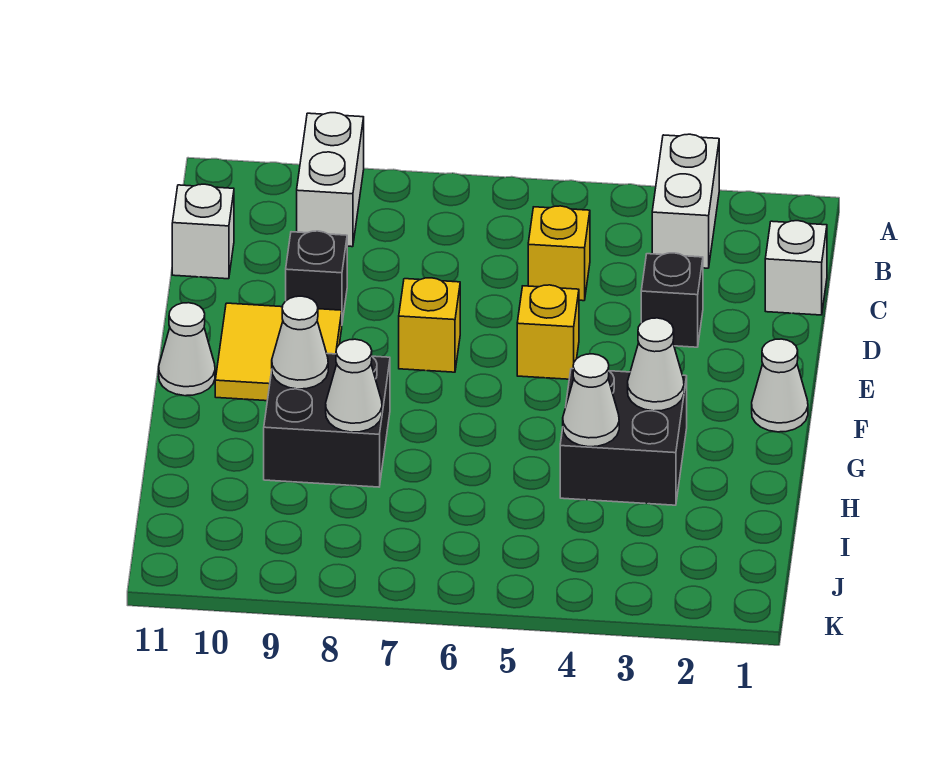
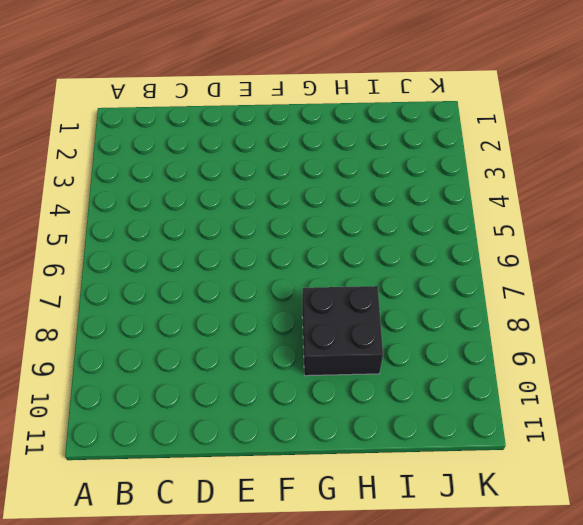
none -> white 1x2 brick [652,134,719,268]
none -> white 1x2 brick [297,113,364,247]
none -> white 1x1 brick [765,221,827,315]

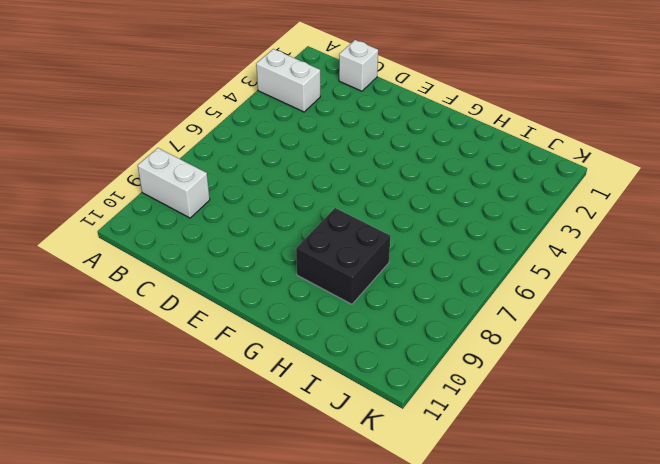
none -> yellow 1x1 brick [528,206,590,301]
none -> white 1x1 brick [172,184,234,279]
none -> black 1x1 brick [641,253,703,347]

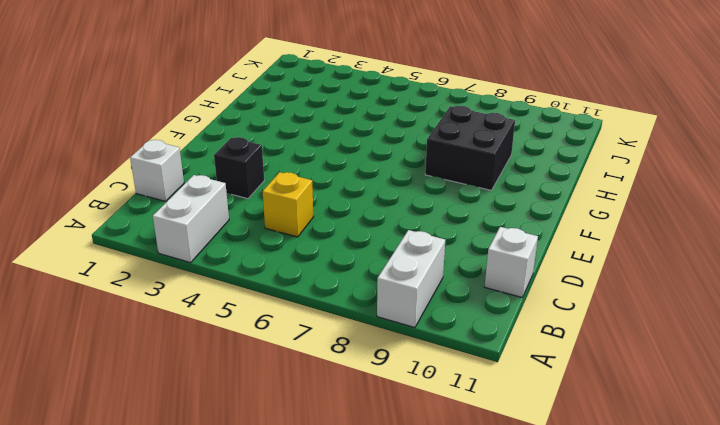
none -> black 1x1 brick [286,231,347,322]
none -> yellow 1x1 brick [517,285,579,379]
none -> yellow 1x1 brick [399,278,460,372]

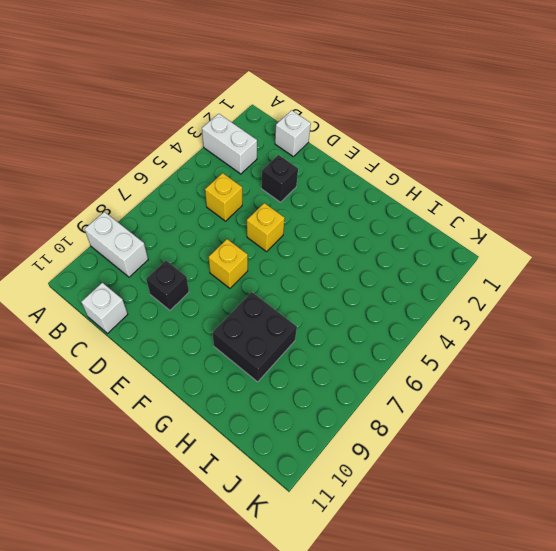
none -> yellow 2x2 tile [215,303,342,401]
none -> white 1x1 cone [752,339,808,432]
none -> white 1x1 cone [159,303,215,396]

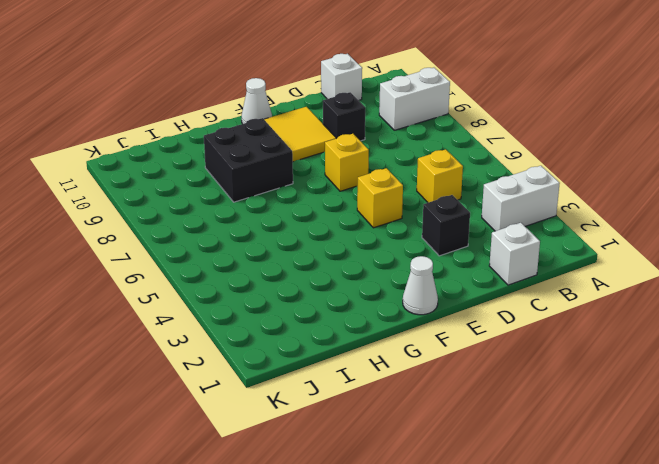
none -> black 2x2 brick [560,368,687,505]
none -> white 1x1 cone [628,318,684,411]
none -> white 1x1 cone [272,296,328,389]

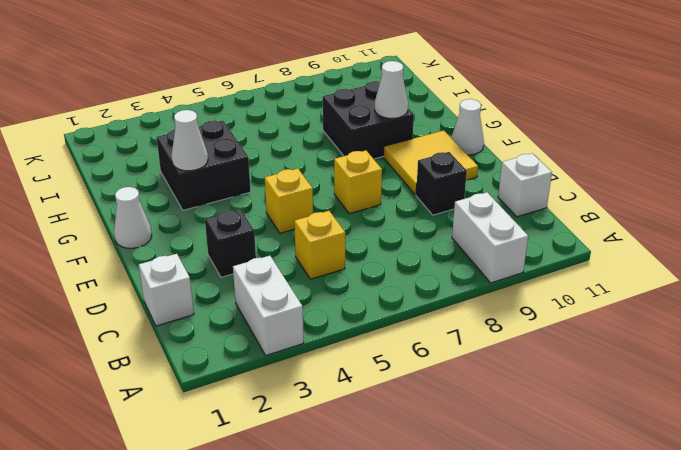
none -> white 1x1 cone [563,354,619,447]
none -> white 1x1 cone [326,339,382,432]

